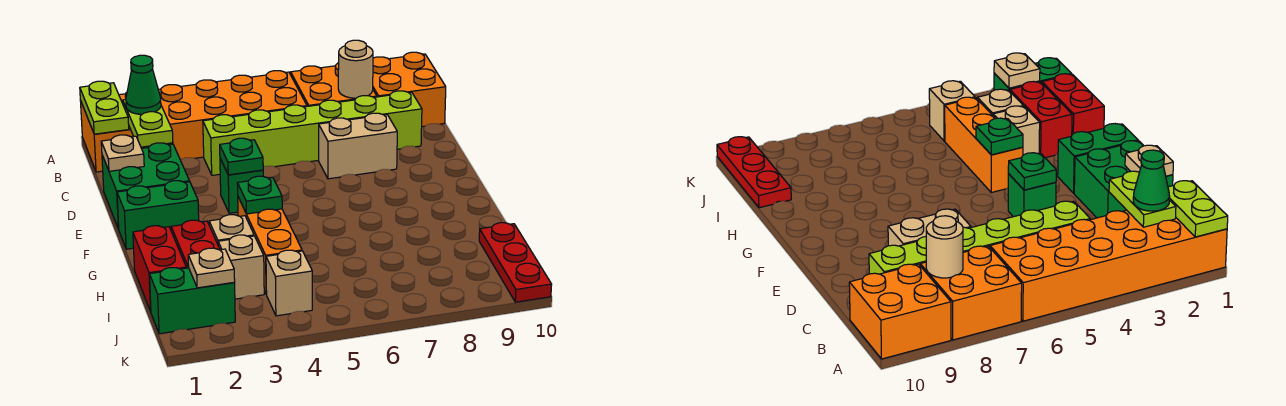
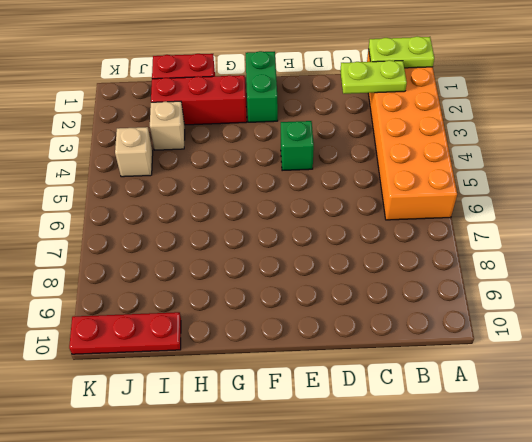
red 1x3 brick [151,75,247,125] -> red 1x2 brick [171,220,220,268]
none -> orange 2x2 brick [291,63,377,106]
none -> orange 2x2 brick [373,52,446,127]
none -> lime 1x6 brick [203,91,422,175]

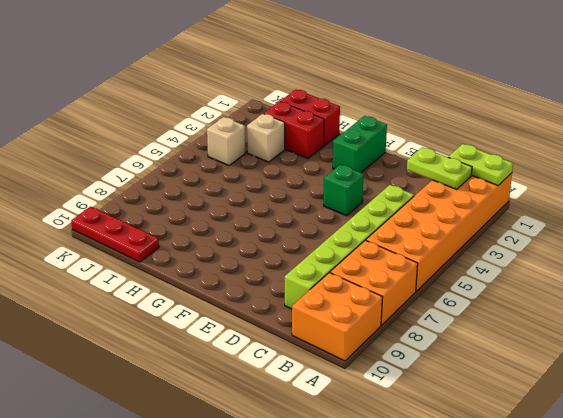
none -> green 2x2 brick [102,143,190,229]
none -> tan 1x2 brick [319,113,397,179]
none -> orange 1x3 brick [238,197,302,294]

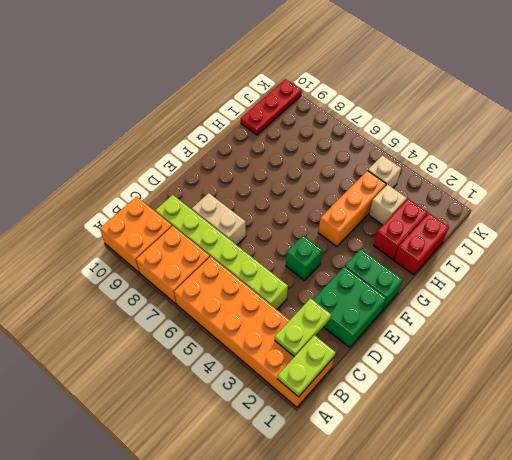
none -> tan 1x1 brick [209,215,254,244]
none -> green 1x2 brick [150,268,235,334]
none -> tan 1x1 round brick [338,40,373,98]

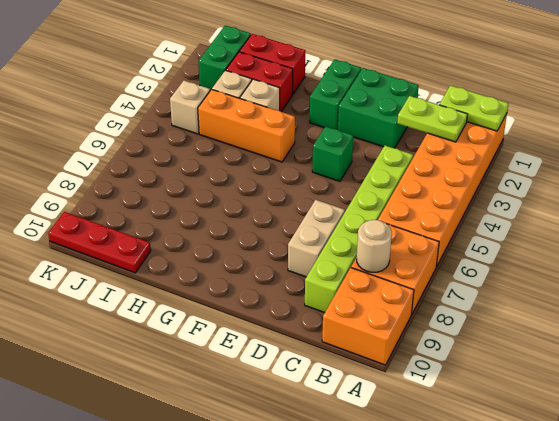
none -> tan 1x1 plate [101,135,144,171]
none -> green 1x1 plate [220,138,263,175]
none -> green 1x1 plate [237,176,282,214]

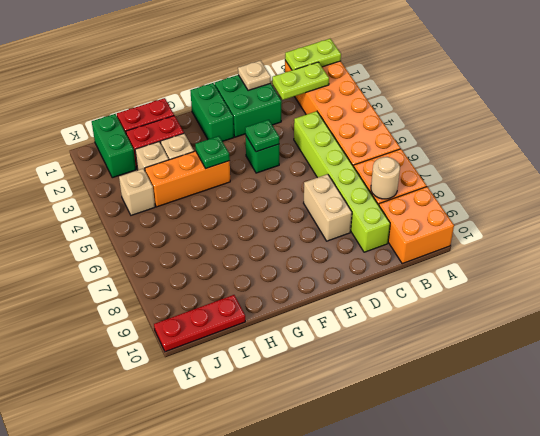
none -> tan 1x1 plate [188,248,235,288]
none -> green 1x1 cone [126,55,161,114]

